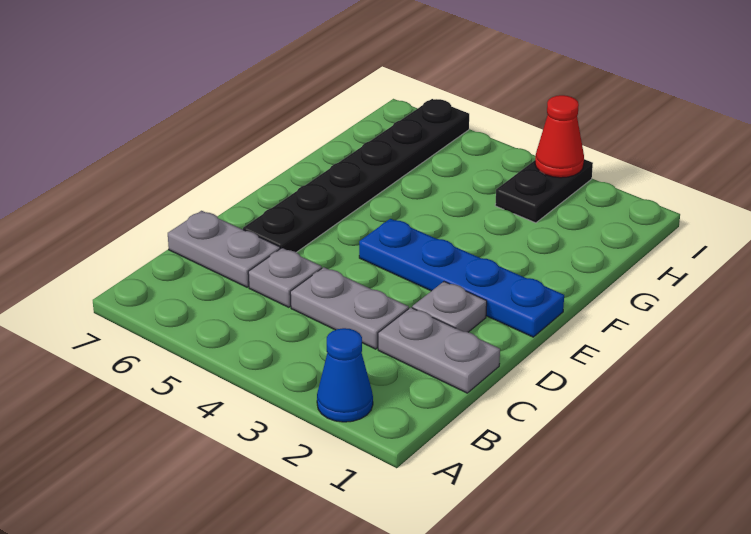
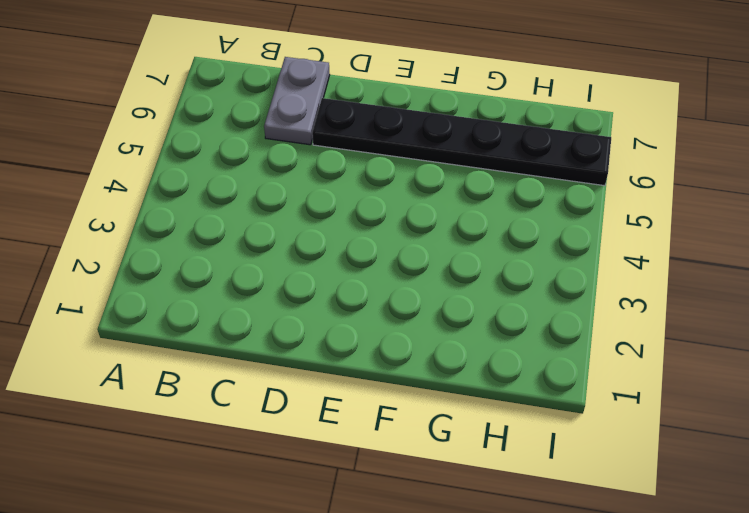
none -> blue 1x1 cone [317,328,373,422]
none -> grey 1x2 plate [378,307,500,393]

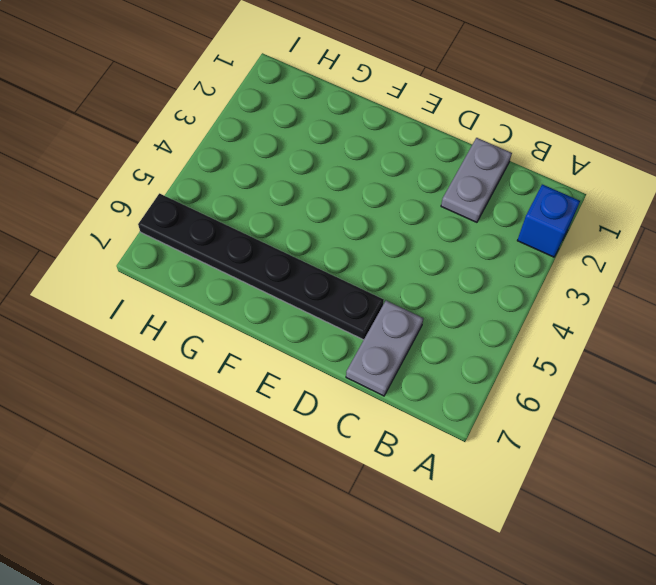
blue 1x1 brick [517,184,580,257] -> blue 1x1 cone [317,328,373,422]
none -> grey 1x2 plate [290,267,409,349]
none -> grey 1x1 plate [248,248,322,307]

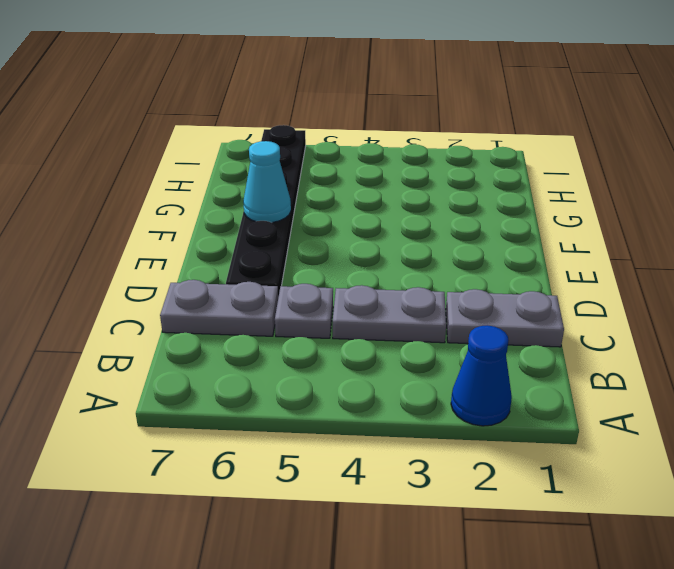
cyan 1x1 cone [243,141,291,223] -> none
none -> grey 1x1 plate [412,282,487,332]
none -> blue 1x4 plate [359,219,564,337]

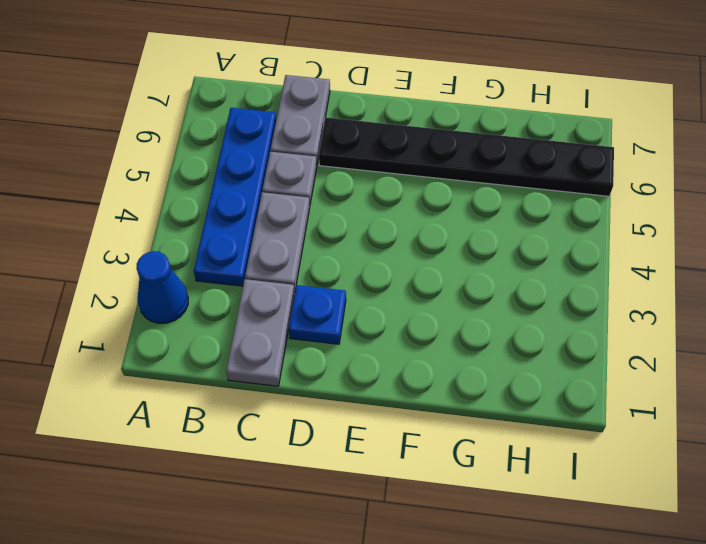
blue 1x4 plate [194,108,276,286] -> blue 1x4 plate moved to [359,219,564,337]
blue 1x1 plate [289,285,346,344] -> grey 1x1 plate [412,282,487,332]
none -> black 1x2 plate [495,159,593,223]
none -> red 1x1 cone [535,95,584,178]

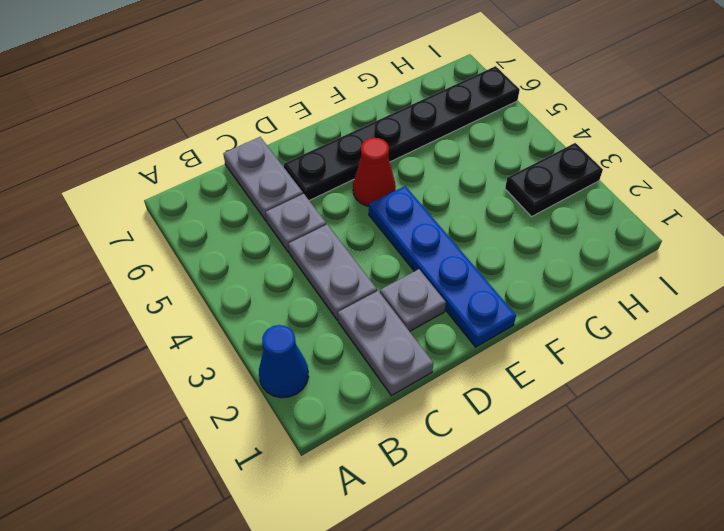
red 1x1 cone [353,138,396,206] -> red 1x1 cone moved to [535,95,584,178]

